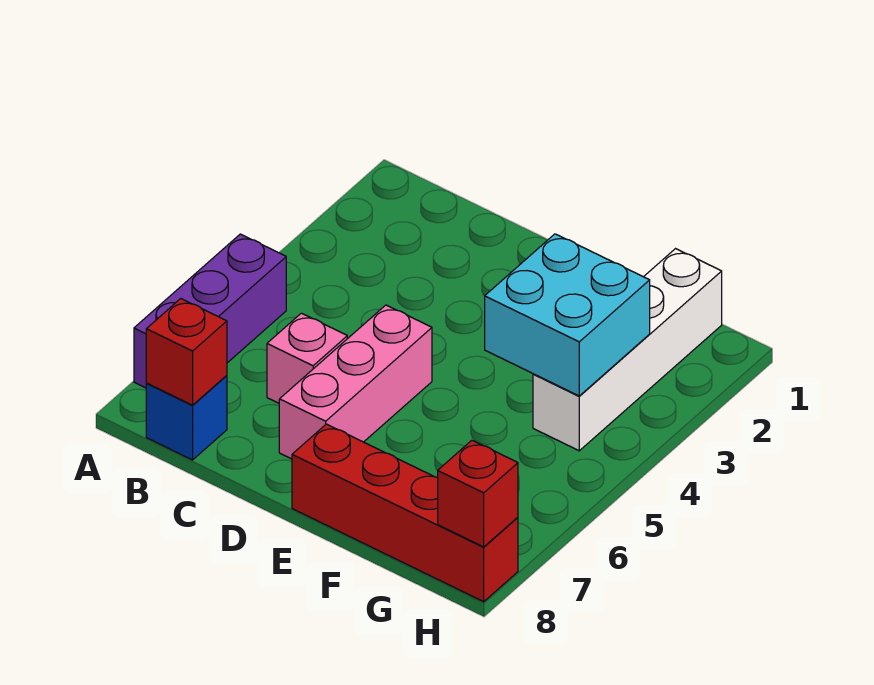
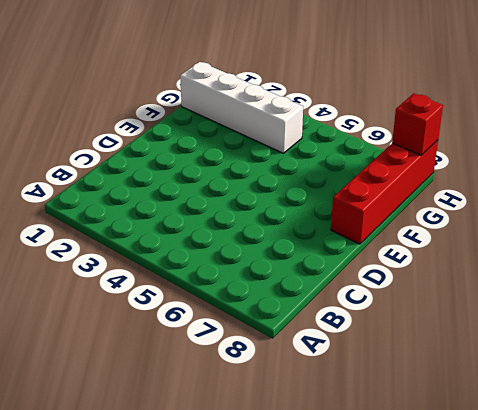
none -> purple 1x3 brick [134,234,286,388]
none -> blue 1x1 brick [146,375,227,460]

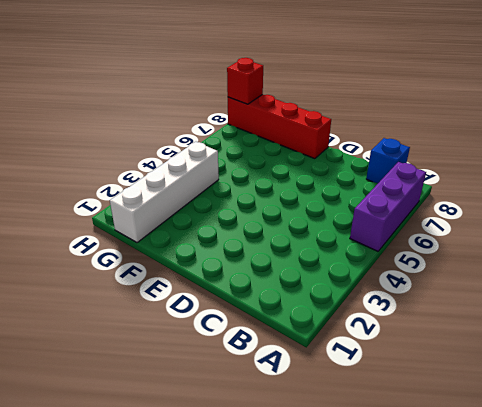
none -> pink 1x1 brick [267,313,347,403]
none -> pink 1x3 brick [279,305,432,459]

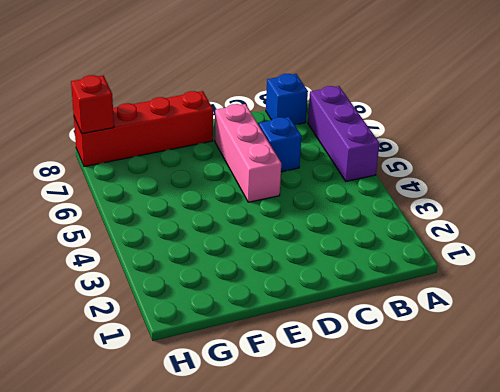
blue 1x1 brick [259,117,301,172] -> pink 1x1 brick [267,313,347,403]
none -> white 1x4 brick [533,249,722,451]
none -> red 1x1 brick [146,299,227,405]

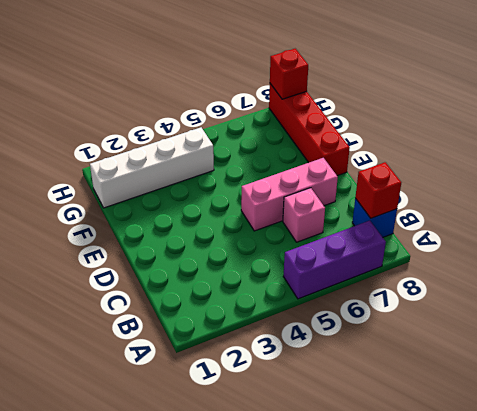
none -> cyan 2x2 brick [485,234,650,396]

